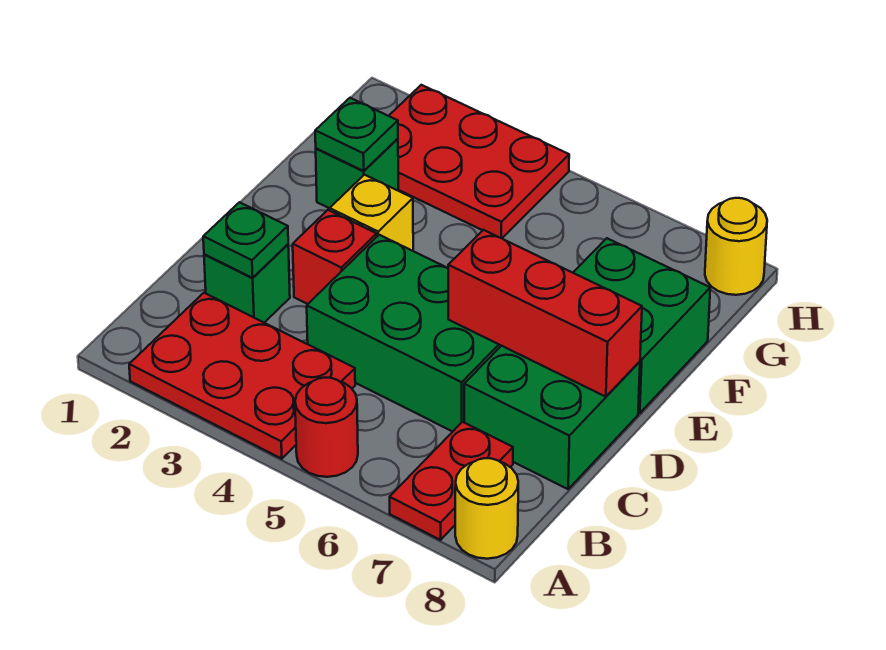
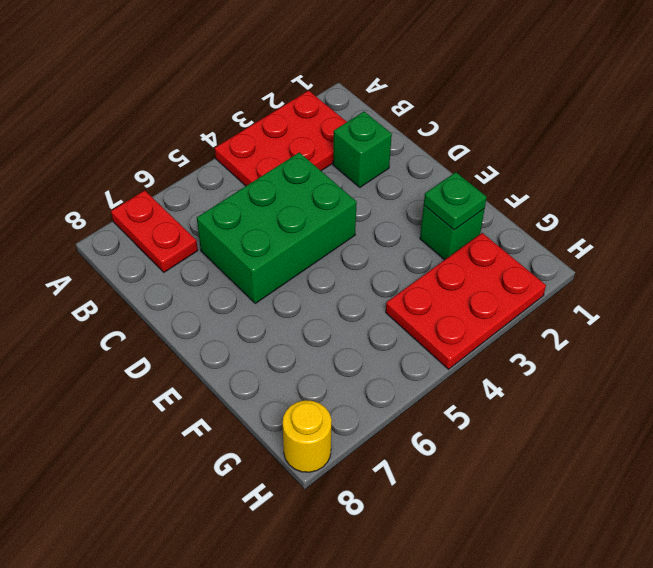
none -> red 1x1 round brick [295,378,358,477]
none -> yellow 1x1 round brick [455,458,518,559]
none -> green 2x2 brick [464,346,640,489]

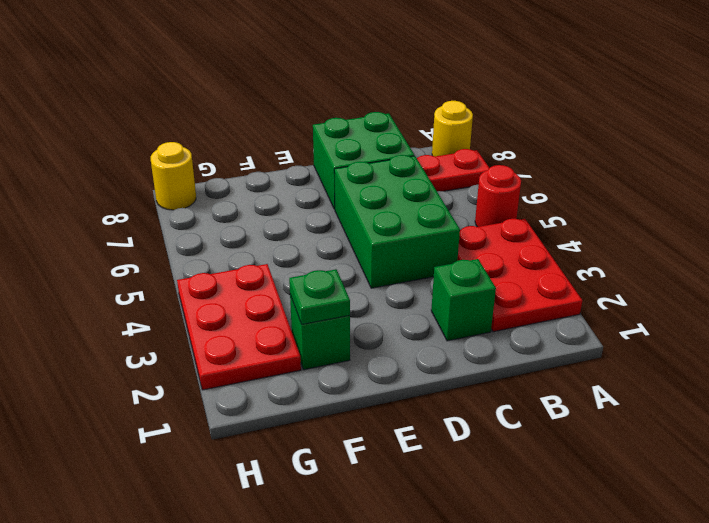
none -> red 1x1 brick [293,210,377,304]
none -> yellow 1x1 brick [330,175,413,251]
none -> green 2x2 brick [573,238,710,413]

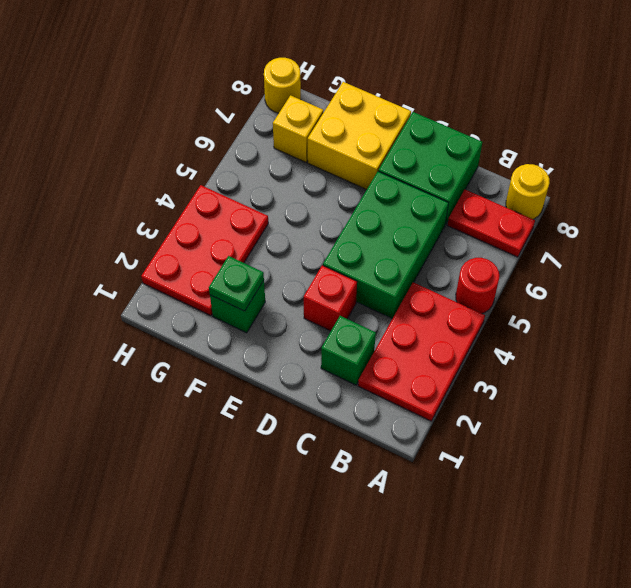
yellow 2x2 brick [308,82,411,190] -> green 2x2 brick [573,238,710,413]
yellow 1x1 brick [273,95,323,162] -> yellow 1x1 brick moved to [330,175,413,251]
none -> green 1x1 plate [203,202,288,278]
none -> red 1x3 brick [448,230,642,397]

